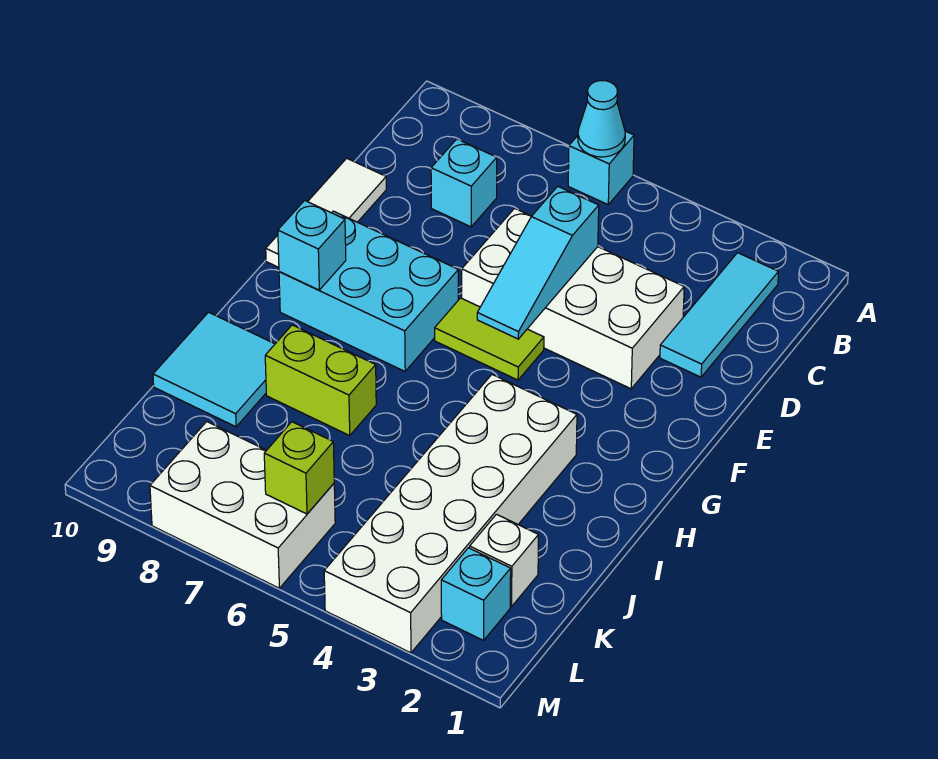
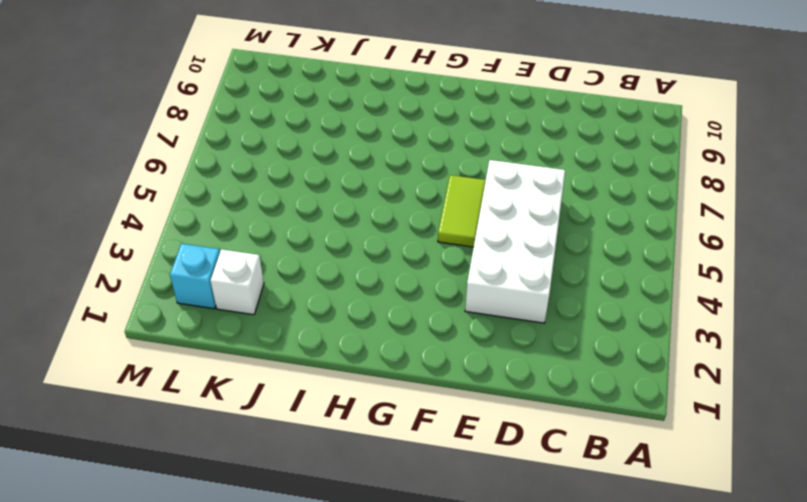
none -> cyan 1x1 brick [568,131,634,204]
none -> cyan 1x3 tile [660,253,778,377]
none -> cyan 1x1 brick [431,139,497,227]

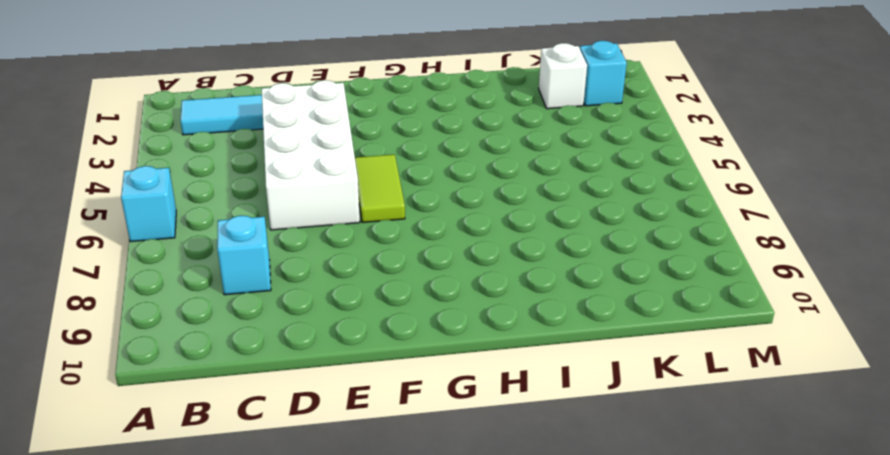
none -> white 1x3 tile [266,158,386,267]
none -> cyan 2x3 brick [279,211,458,371]
none -> white 2x6 brick [324,375,577,653]

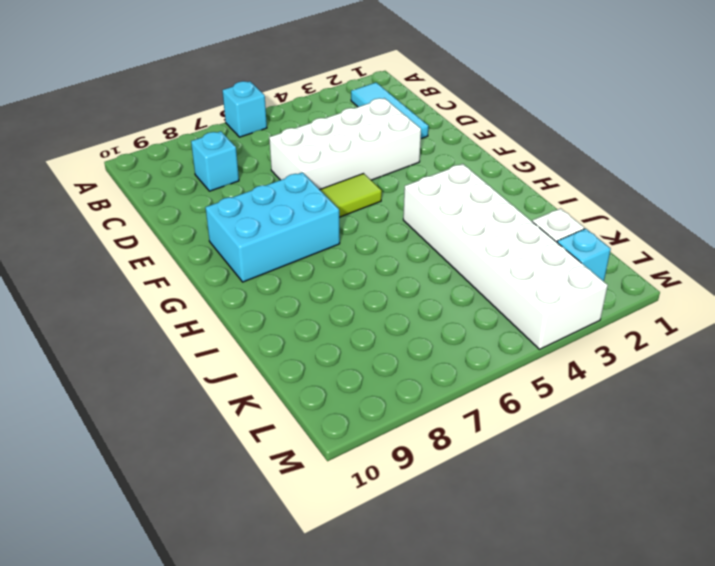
none -> white 1x3 tile [266,158,386,267]
none -> lime 1x2 brick [265,325,376,435]
none -> cyan 2x2 tile [153,312,275,427]

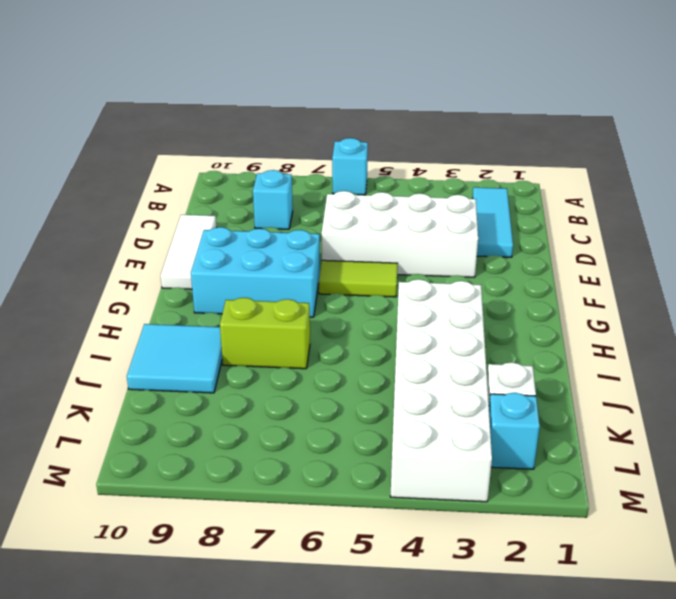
none -> white 2x3 brick [150,422,335,588]
none -> cyan 1x1 cone [578,81,625,157]
none -> cyan 1x3 slope [477,186,599,339]

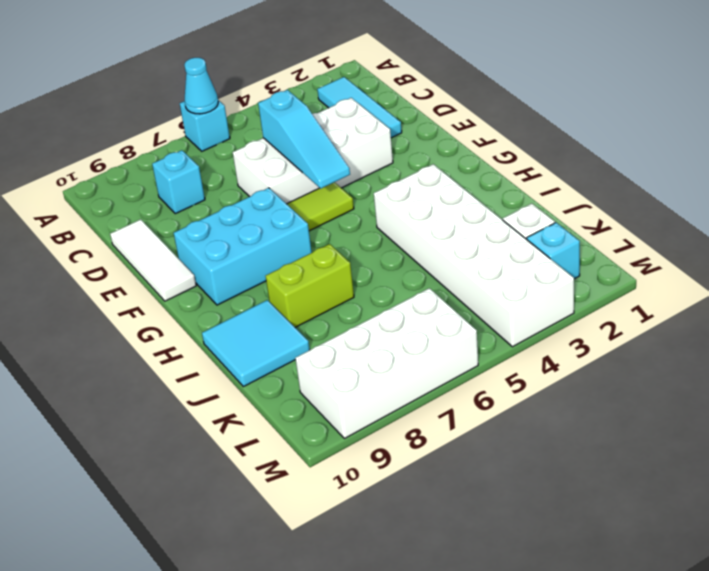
white 2x4 brick [295,288,478,439] -> white 2x3 brick [150,422,335,588]
none -> cyan 1x1 brick [278,200,346,290]
none -> lime 1x1 brick [264,422,334,514]

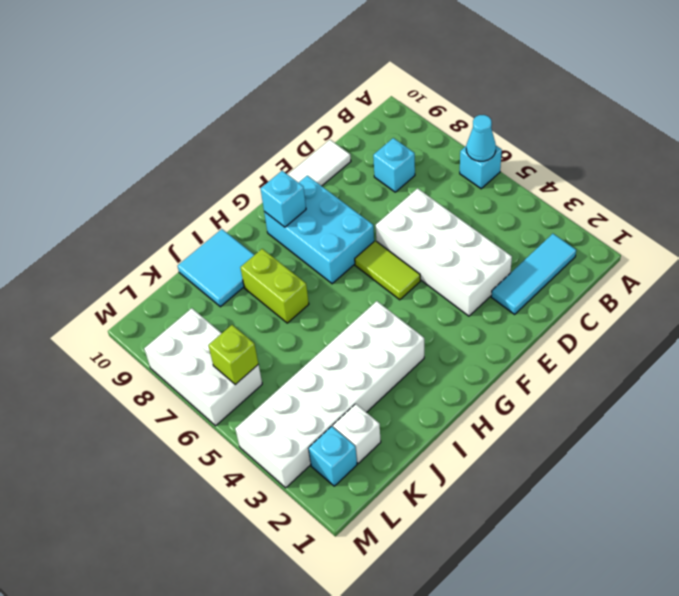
none -> cyan 1x3 slope [477,186,599,339]

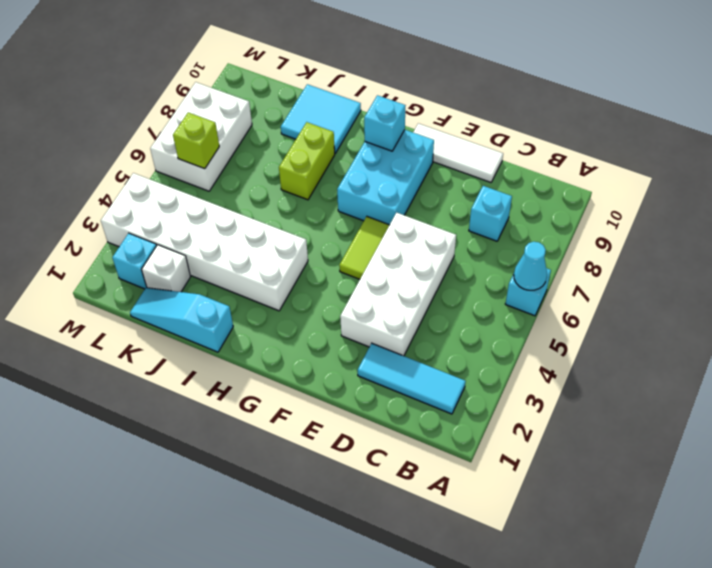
cyan 1x3 slope [130,288,233,352] -> cyan 1x3 slope moved to [477,186,599,339]

